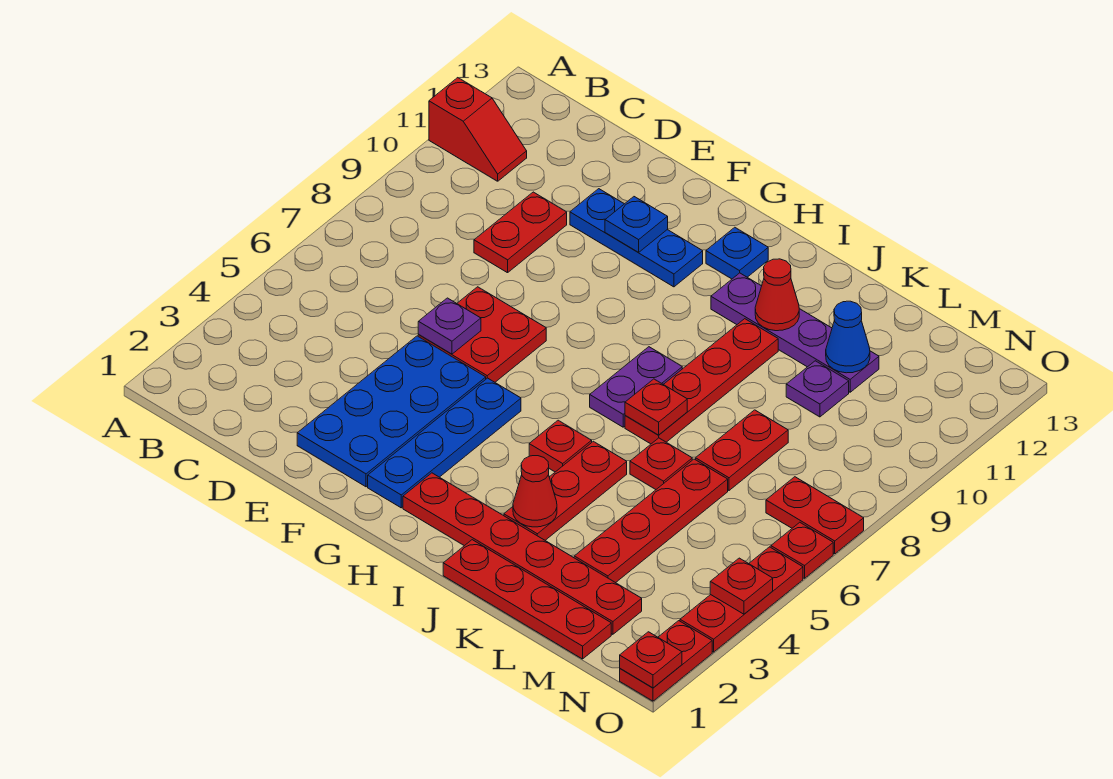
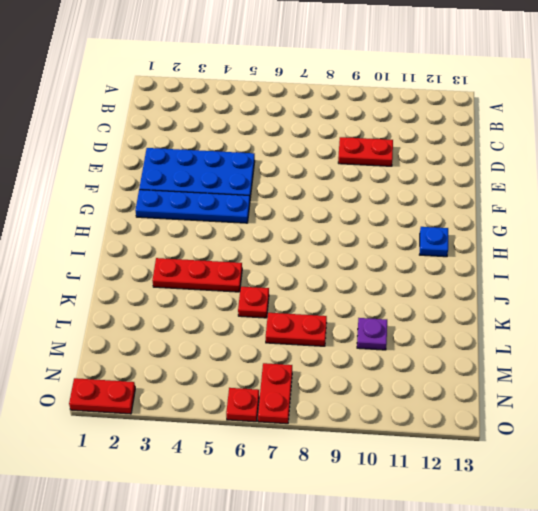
none -> red 1x2 slope [429,78,527,181]
none -> red 2x2 plate [418,287,546,382]
none -> blue 1x3 plate [570,189,703,287]
none -> red 1x6 plate [403,473,642,634]

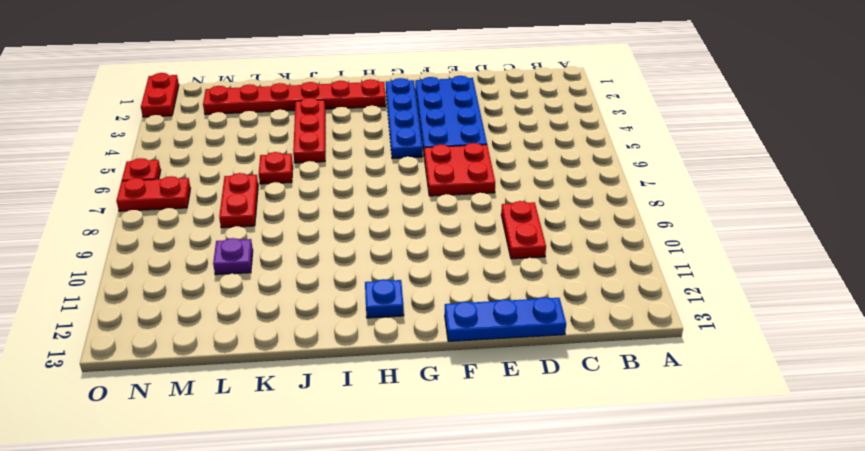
blue 1x3 plate [445,297,566,341] -> blue 1x3 plate moved to [570,189,703,287]
none -> red 1x2 slope [429,78,527,181]
none -> red 1x1 plate [529,420,592,472]
none -> purple 1x2 plate [590,347,682,427]
none -> purple 1x4 plate [711,273,879,392]

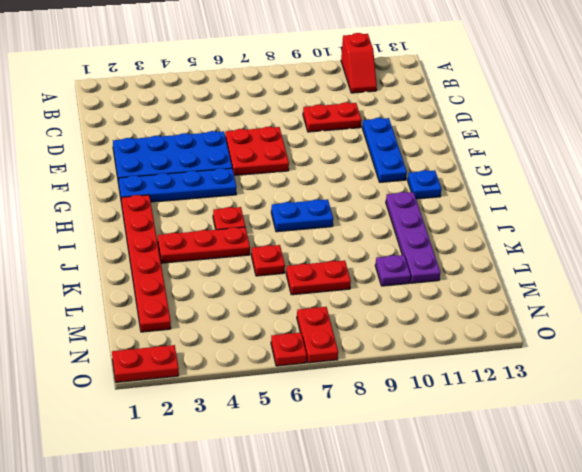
blue 1x2 plate [271,199,333,232] -> purple 1x2 plate [590,347,682,427]
none -> red 1x4 plate [443,540,611,659]
none -> red 1x4 plate [625,319,778,444]
none -> red 1x4 plate [574,459,728,583]
none -> red 1x3 plate [680,547,803,652]

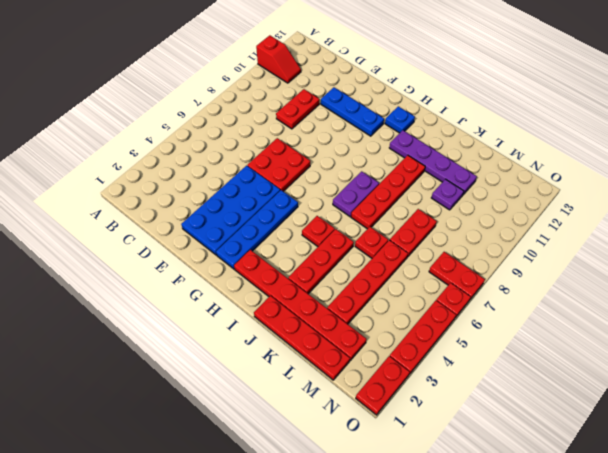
none -> purple 1x1 plate [418,298,481,354]
none -> blue 1x1 plate [605,197,668,253]
none -> red 1x1 cone [513,456,557,527]
none -> red 1x1 plate [625,379,687,435]

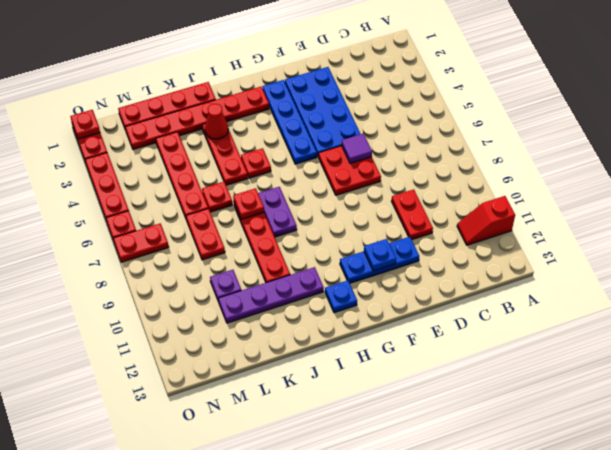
purple 1x1 tile [341,134,372,163] -> purple 1x1 plate [418,298,481,354]
none -> red 1x1 cone [755,259,799,331]
none -> blue 1x1 cone [826,301,870,373]
none -> red 1x1 plate [710,558,773,614]

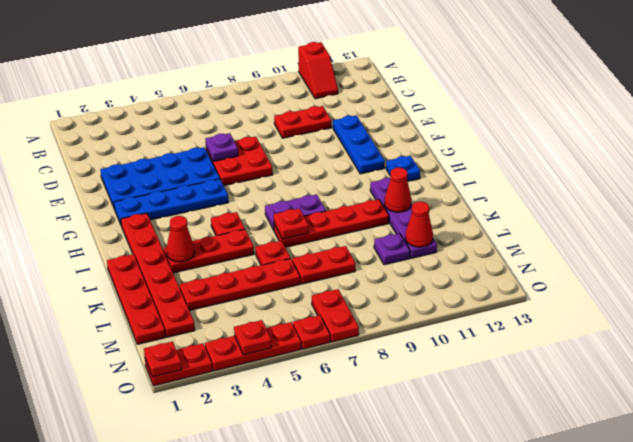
red 1x1 cone [405,202,433,247] -> blue 1x1 cone [826,301,870,373]
none -> blue 1x1 plate [605,197,668,253]

